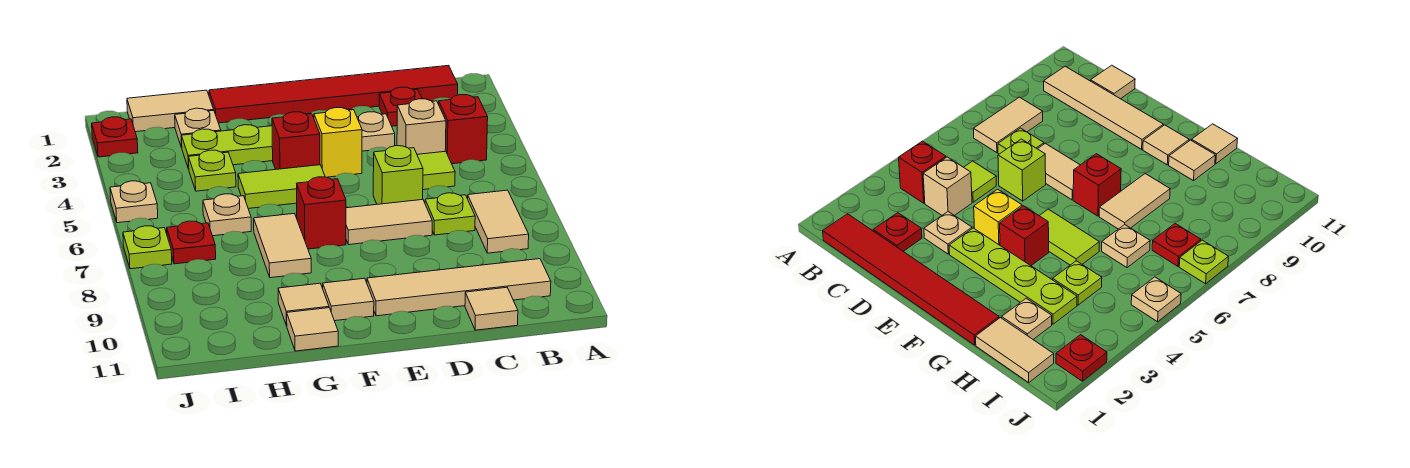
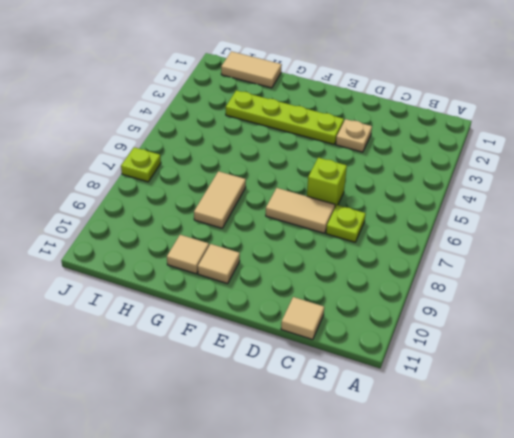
none -> red 1x6 tile [209,65,458,123]
none -> red 1x1 brick [439,95,488,164]
none -> tan 1x2 tile [468,190,529,253]

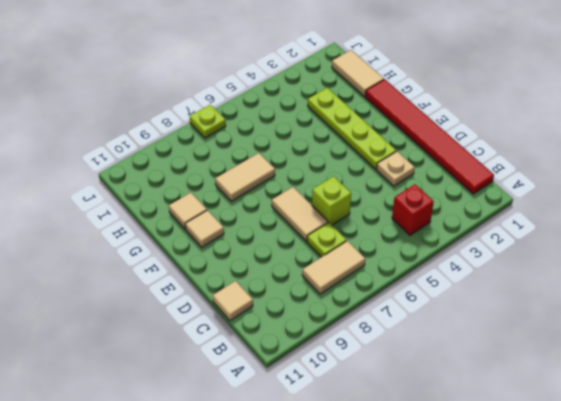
none -> tan 1x4 tile [367,259,551,316]
none -> red 1x1 plate [379,87,422,126]
none -> tan 1x1 brick [397,99,446,154]

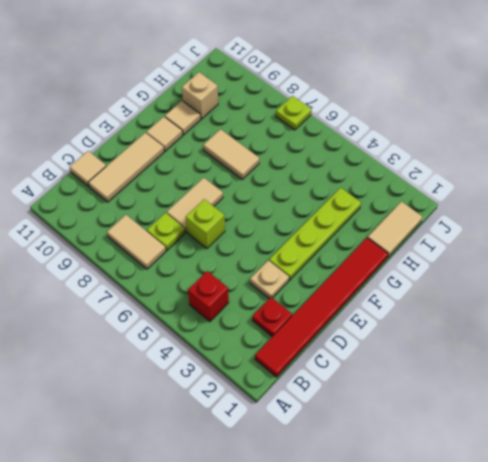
tan 1x3 tile [88,133,164,202] -> tan 1x4 tile [367,259,551,316]
tan 1x1 brick [182,72,218,119] -> tan 1x1 brick moved to [397,99,446,154]
none -> lime 1x1 tile [417,151,455,190]
none -> yellow 1x1 brick [314,108,362,177]
none -> red 1x1 brick [272,112,320,169]

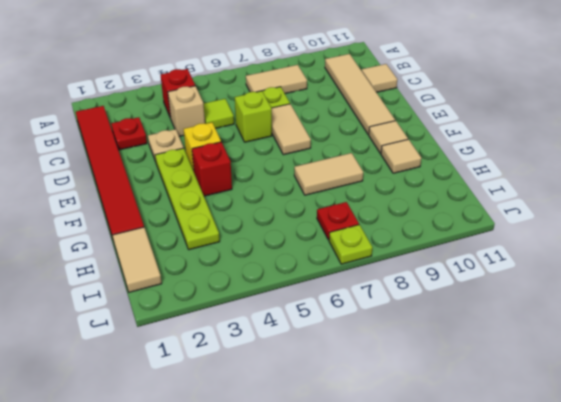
none -> lime 1x2 tile [238,165,325,209]
none -> red 1x1 brick [297,177,346,249]
none -> tan 1x1 tile [287,308,338,351]

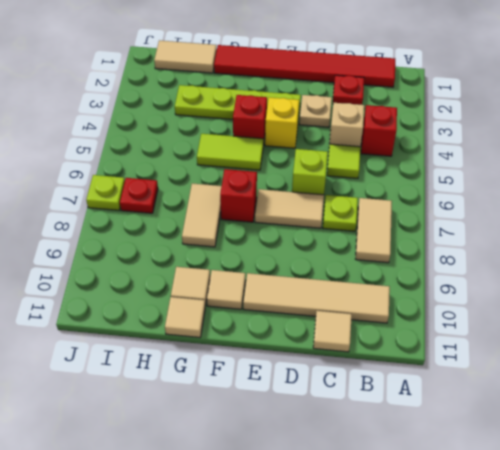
none -> tan 1x1 plate [175,108,221,148]
none -> lime 1x1 plate [188,150,236,191]
none -> tan 1x1 plate [203,194,251,236]

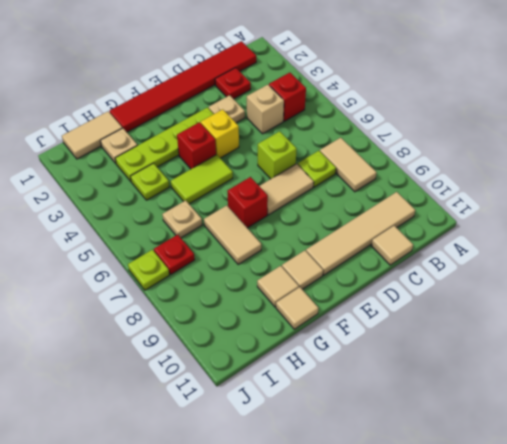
none -> lime 1x1 tile [417,151,455,190]
none -> red 1x1 plate [92,117,138,157]
none -> tan 1x1 plate [110,181,158,223]

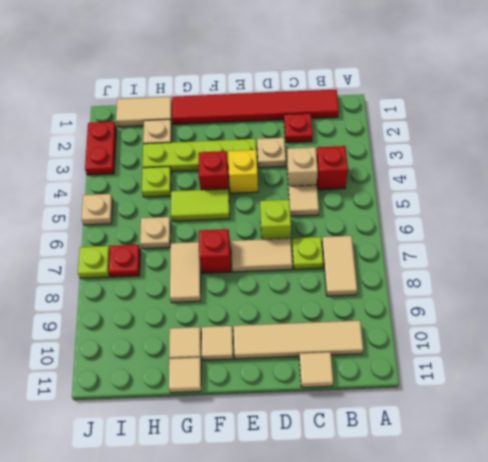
tan 1x1 tile [289,185,319,216] -> lime 1x1 tile [417,151,455,190]
red 1x2 plate [85,122,116,175] -> red 1x1 plate [92,117,138,157]

